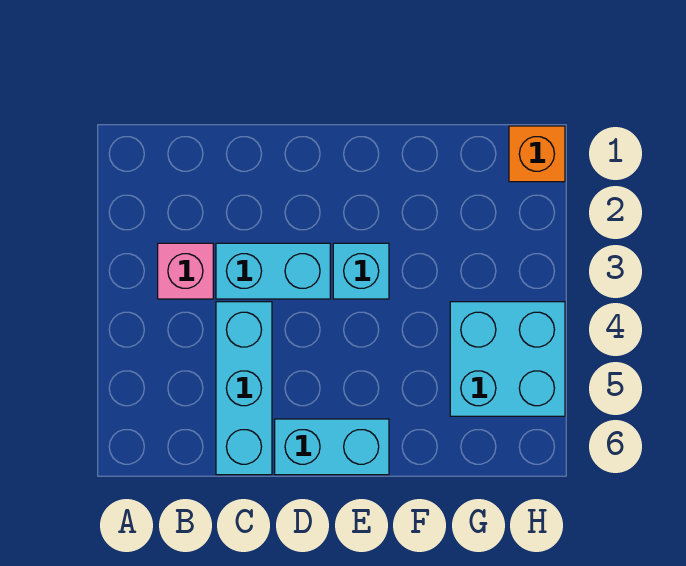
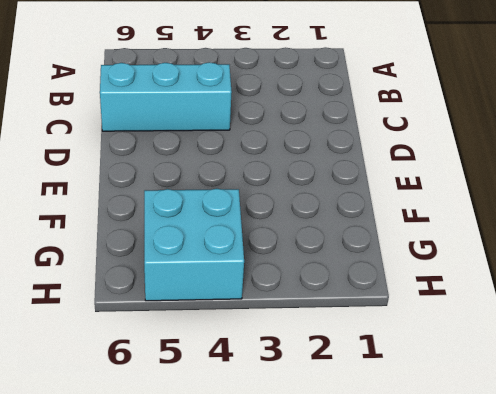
none -> pink 1x1 brick [158,243,213,299]
none -> cyan 1x2 brick [216,243,330,299]

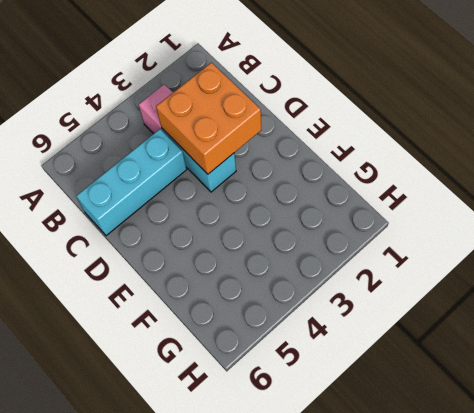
orange 2x2 brick [156,63,261,174] -> none
none -> cyan 1x2 brick [275,419,389,475]
none -> cyan 1x1 brick [333,243,389,299]

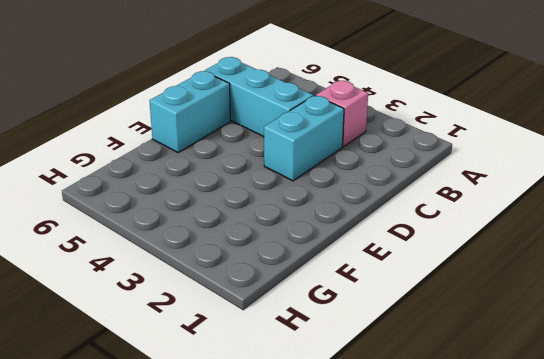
none -> cyan 1x1 brick [333,243,389,299]
none -> cyan 2x2 brick [450,302,565,416]

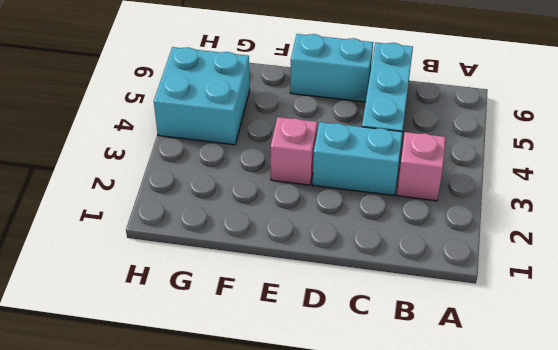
pink 1x1 brick [271,117,317,185] -> cyan 1x1 brick [333,243,389,299]
none -> orange 1x1 brick [509,126,565,182]

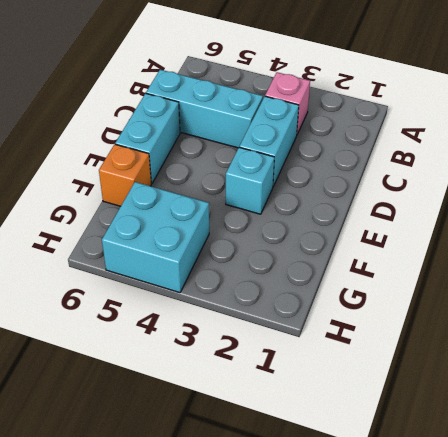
orange 1x1 brick [99,144,151,206] -> orange 1x1 brick moved to [509,126,565,182]

